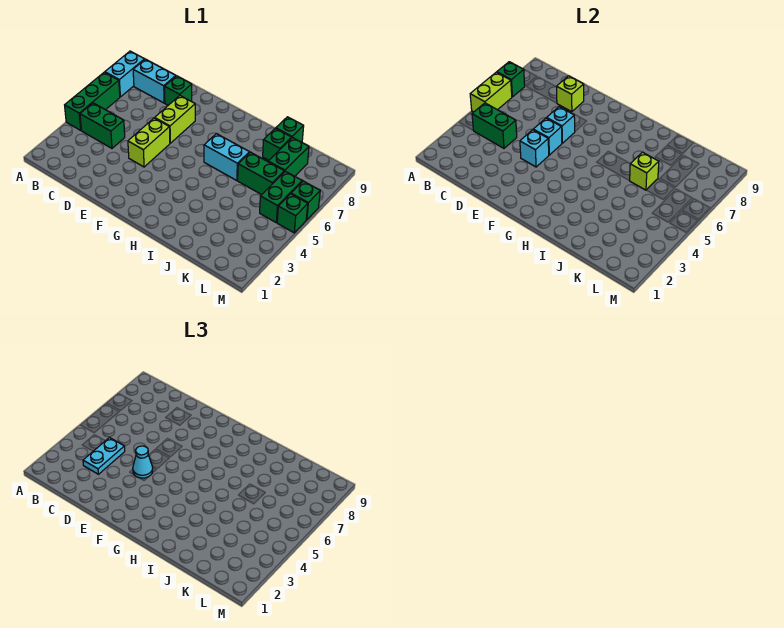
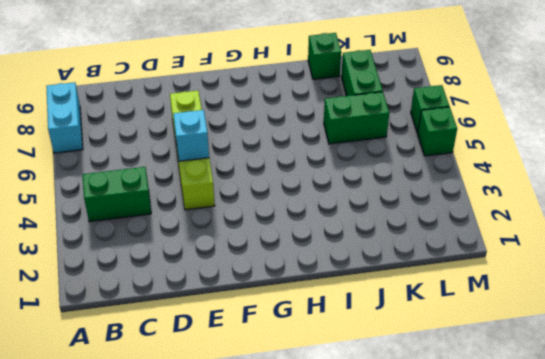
none -> green 1x3 brick [65,72,120,130]
none -> cyan 1x2 brick [133,59,176,103]
none -> green 1x1 brick [165,76,192,105]

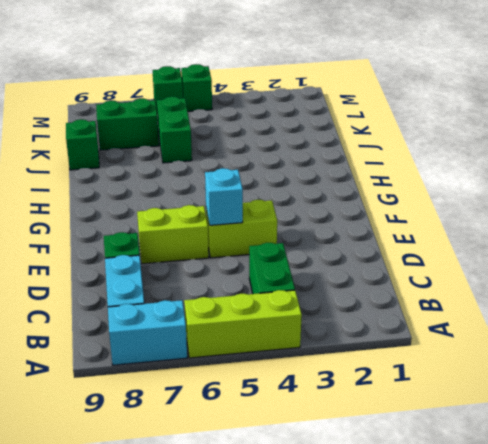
lime 1x3 brick [184,290,302,358] -> green 1x3 brick [65,72,120,130]
none -> cyan 1x2 brick [204,134,250,181]
none -> green 1x1 brick [263,128,292,160]
none -> green 1x2 brick [260,171,302,222]

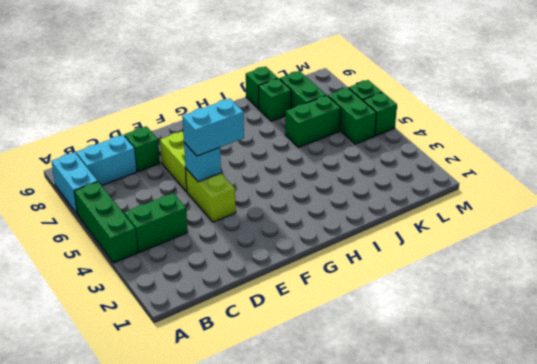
cyan 1x2 brick [182,99,244,156] -> cyan 1x2 brick moved to [204,134,250,181]
none -> lime 1x2 brick [470,72,512,112]
none -> green 1x1 brick [497,62,525,97]
none -> green 1x2 brick [472,103,517,148]

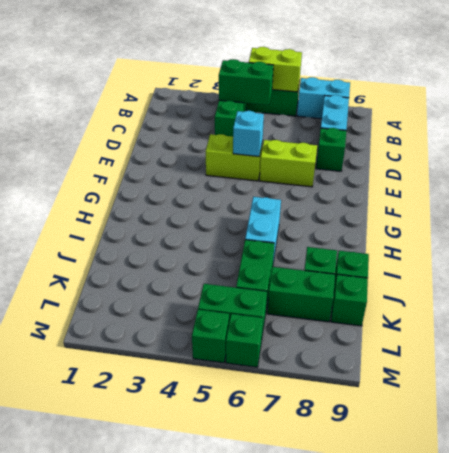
green 1x2 brick [219,59,273,105] -> green 1x2 brick turned to [472,103,517,148]
green 1x1 brick [331,275,368,326] -> green 1x1 brick moved to [497,62,525,97]
none -> lime 1x1 brick [556,76,584,112]
none -> cyan 1x1 brick [520,130,549,167]
none -> cyan 1x1 brick [547,107,575,143]

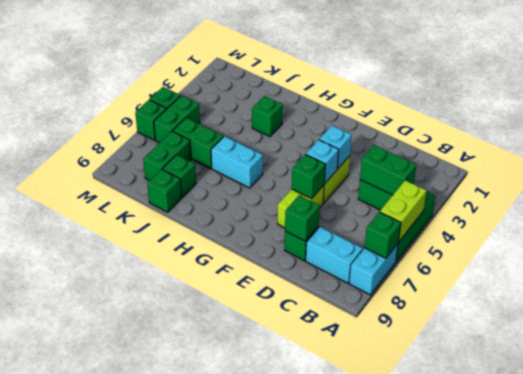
green 1x1 brick [285,195,320,241] -> lime 1x1 brick [556,76,584,112]
green 1x1 brick [292,154,325,199] -> cyan 1x1 brick [547,107,575,143]
green 1x1 brick [252,96,283,137] -> none
none -> lime 1x1 brick [630,152,659,190]
none -> cyan 1x2 plate [83,438,125,474]
none -> cyan 1x1 cone [133,446,153,478]

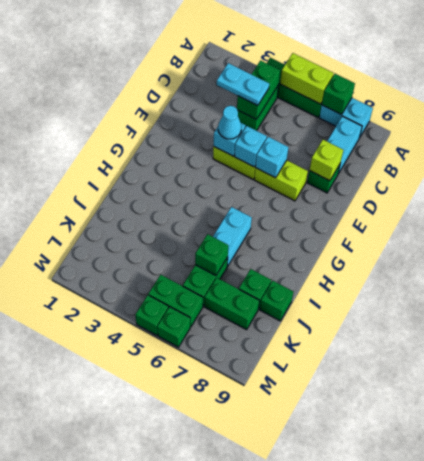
green 1x1 brick [195,234,228,275] -> lime 1x1 brick [630,152,659,190]

